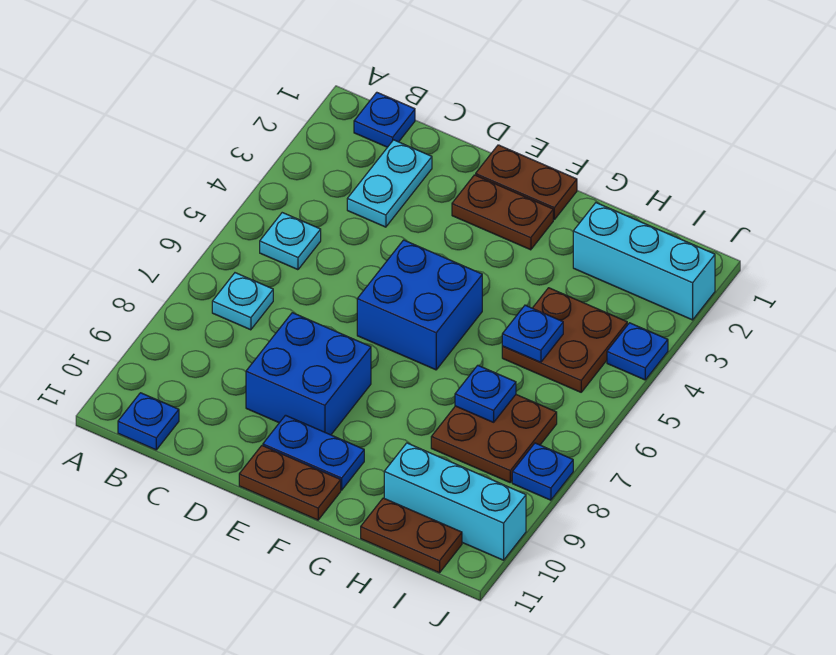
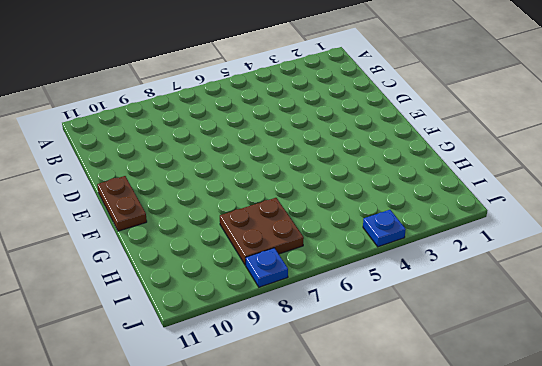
none -> blue 1x1 plate [354,92,415,147]
none -> cyan 1x1 plate [260,213,321,270]
none -> cyan 1x1 plate [212,273,273,330]

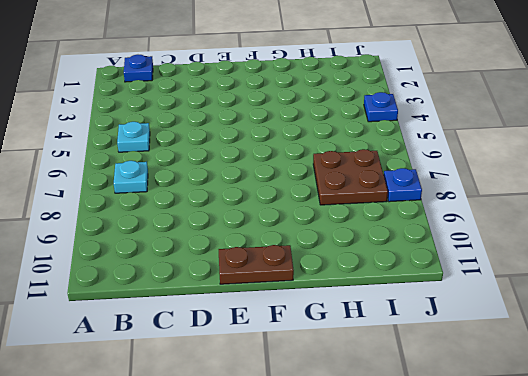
none -> blue 1x1 plate [118,393,179,450]
none -> cyan 1x2 plate [347,140,432,227]
none -> blue 2x2 brick [246,313,371,435]

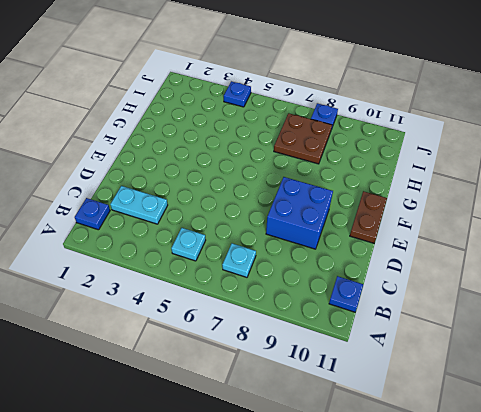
none -> brown 1x2 plate [476,145,577,219]
none -> brown 1x2 plate [452,175,553,250]
none -> blue 2x2 brick [357,240,482,370]

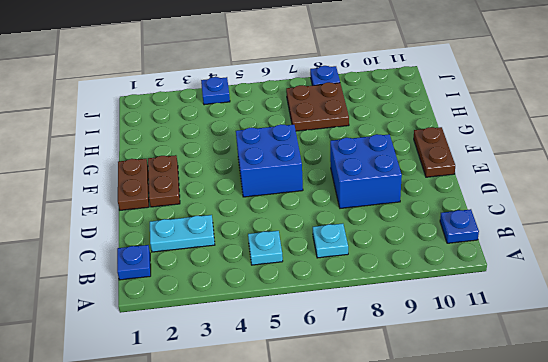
none -> blue 1x2 plate [263,415,364,490]
none -> cyan 1x3 brick [573,203,715,320]
none -> brown 2x2 plate [502,288,627,392]

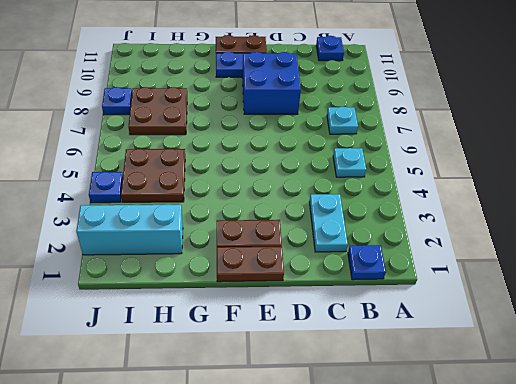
none -> blue 2x2 brick [357,240,482,370]
none -> cyan 1x3 brick [384,443,526,560]
none -> brown 1x2 plate [361,498,462,573]

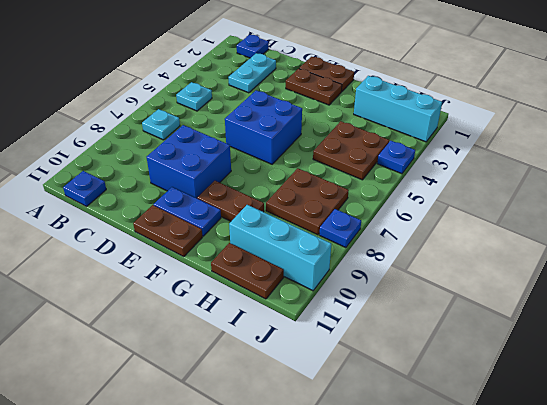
brown 1x2 plate [197,181,264,221] -> none
none -> blue 1x1 plate [502,305,563,363]
none -> blue 1x1 plate [455,365,516,422]

